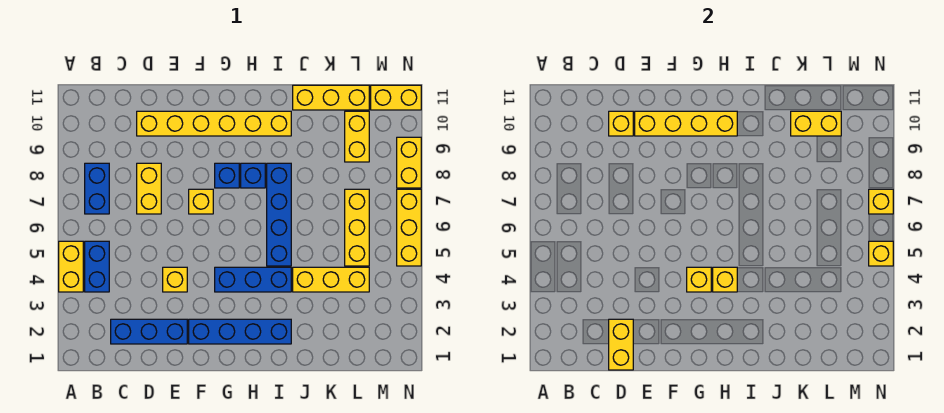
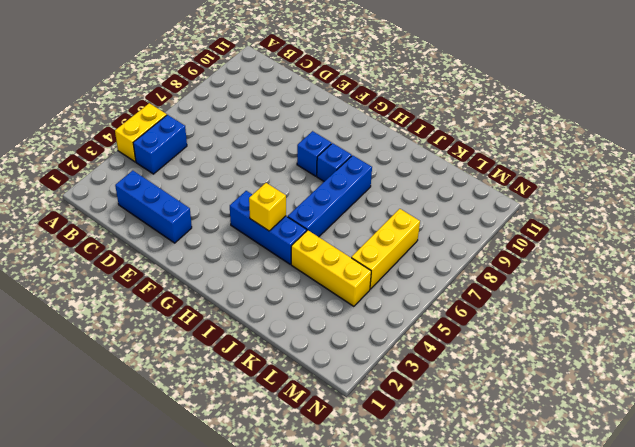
none -> blue 1x2 brick [85,163,109,214]
none -> yellow 1x2 brick [137,163,161,214]
none -> yellow 1x6 brick [137,111,291,136]

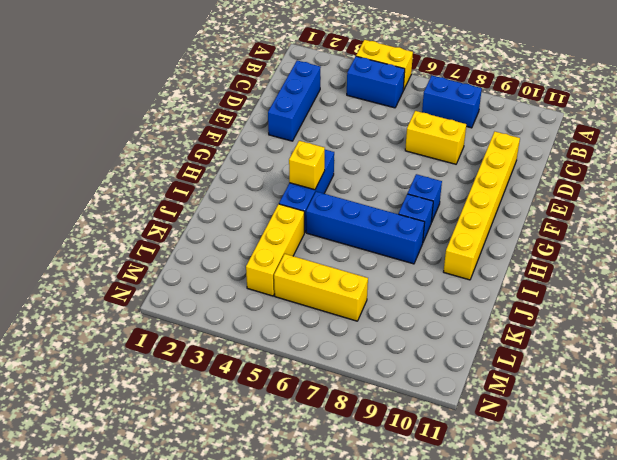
none -> yellow 1x1 brick [163,267,187,292]
none -> blue 1x4 brick [189,319,291,344]
none -> yellow 1x1 brick [189,189,213,214]

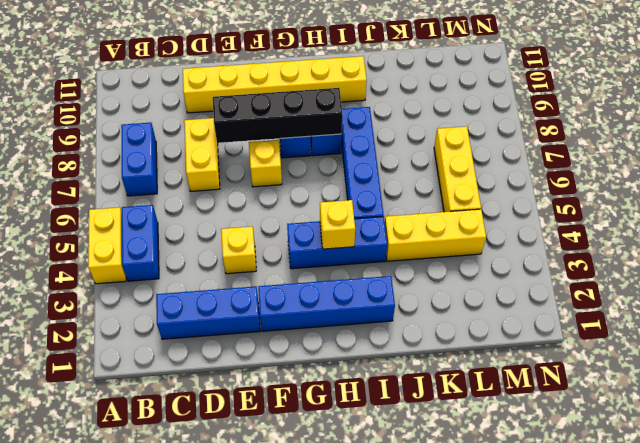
black 1x4 brick [213,88,342,143] -> none
none -> yellow 1x3 brick [293,85,369,110]
none -> yellow 1x2 brick [345,111,369,162]
none -> yellow 1x2 brick [371,85,421,110]

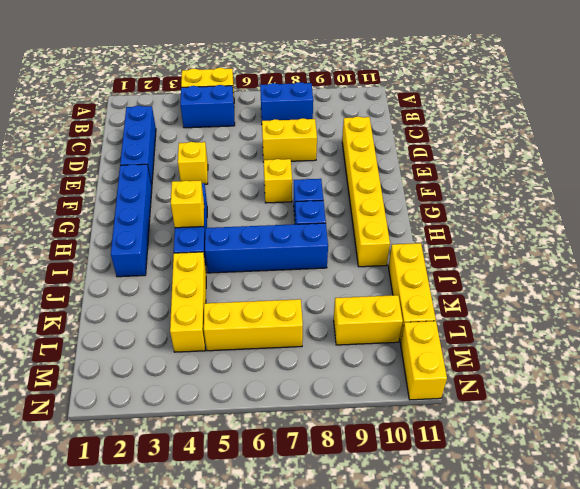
none -> yellow 1x3 brick [397,189,421,266]
none -> yellow 1x2 brick [397,137,421,188]
none -> yellow 1x2 brick [609,319,633,370]

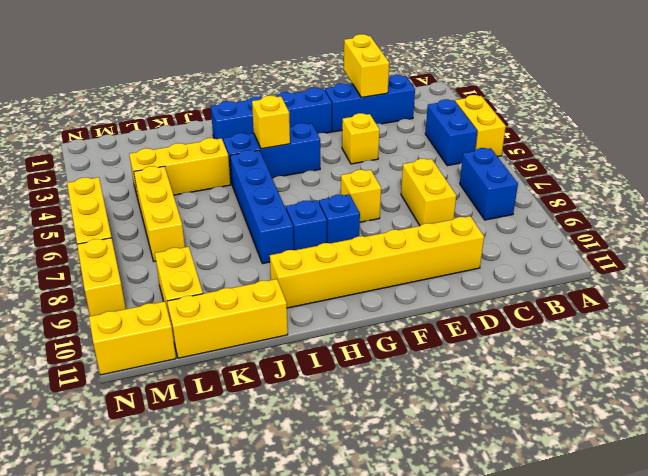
none -> yellow 1x1 brick [609,111,633,136]
none -> yellow 1x4 brick [635,111,737,136]
none -> yellow 1x1 brick [687,267,711,292]

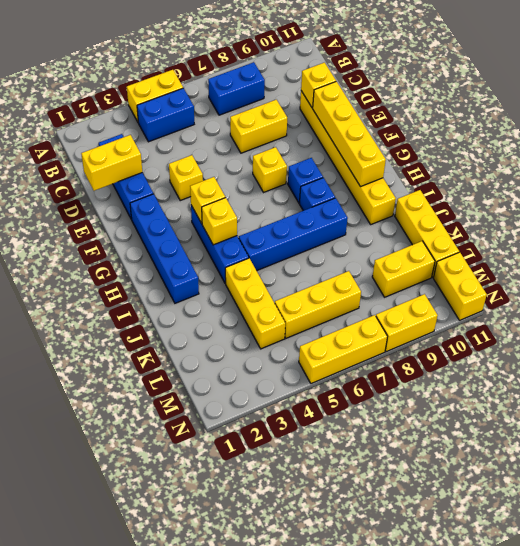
none -> yellow 1x2 brick [791,111,841,136]
none -> yellow 1x1 brick [869,241,893,266]
none -> yellow 1x1 brick [869,189,893,214]

